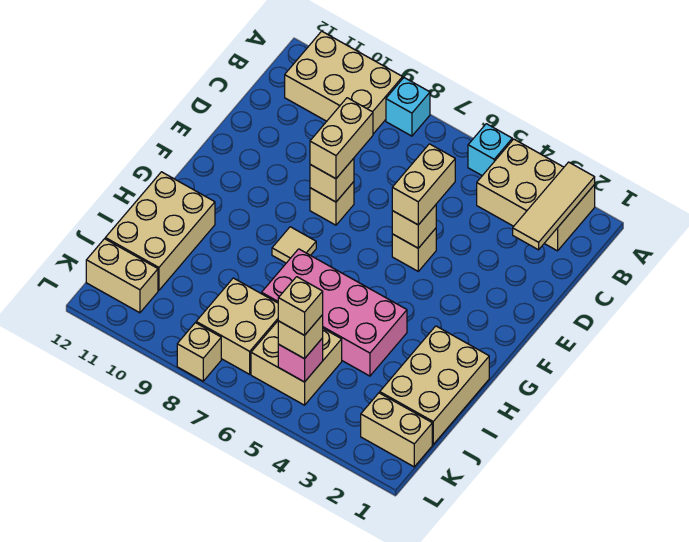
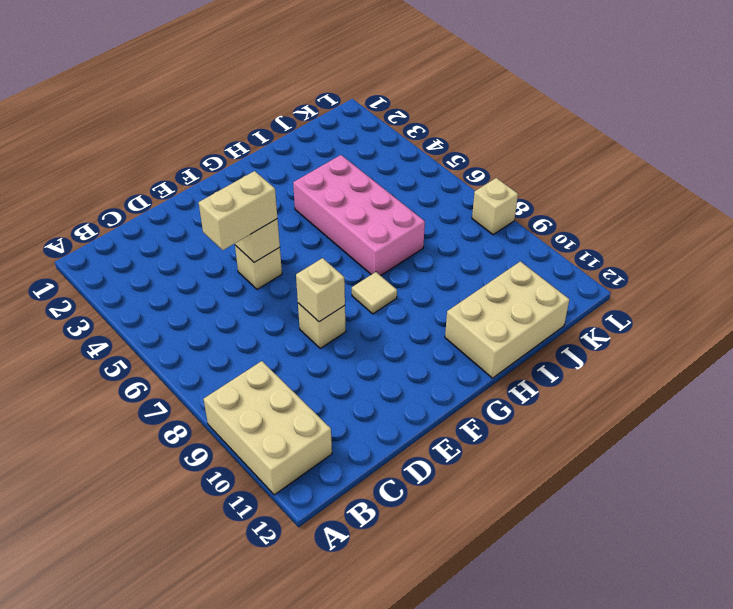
none -> tan 2x3 brick [477,139,595,251]
none -> cyan 1x1 brick [468,124,512,176]
none -> cyan 1x1 brick [386,78,430,136]

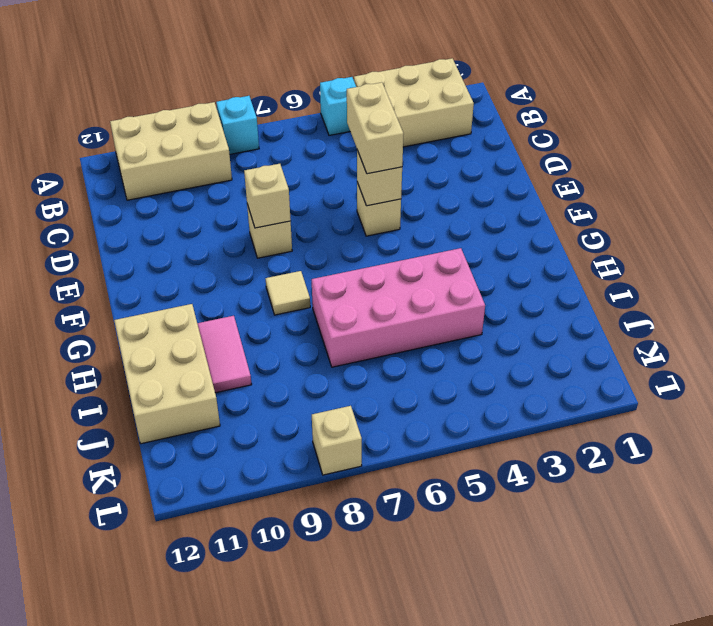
pink 1x2 tile [197,316,252,393] -> none
none -> tan 2x3 brick [380,326,489,444]
none -> tan 2x2 brick [251,321,342,405]
none -> tan 2x2 brick [196,278,278,374]

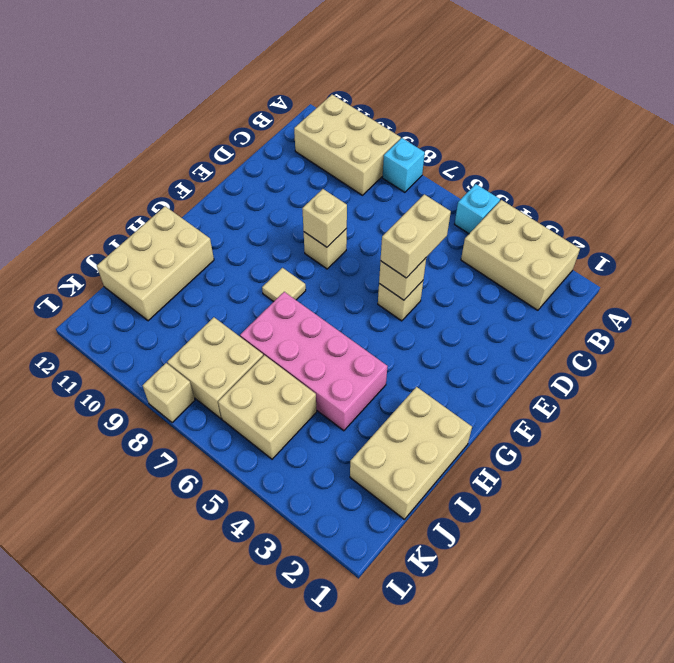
none -> tan 1x2 brick [361,393,432,467]
none -> tan 1x2 brick [86,239,158,313]
none -> tan 1x3 tile [513,162,595,250]

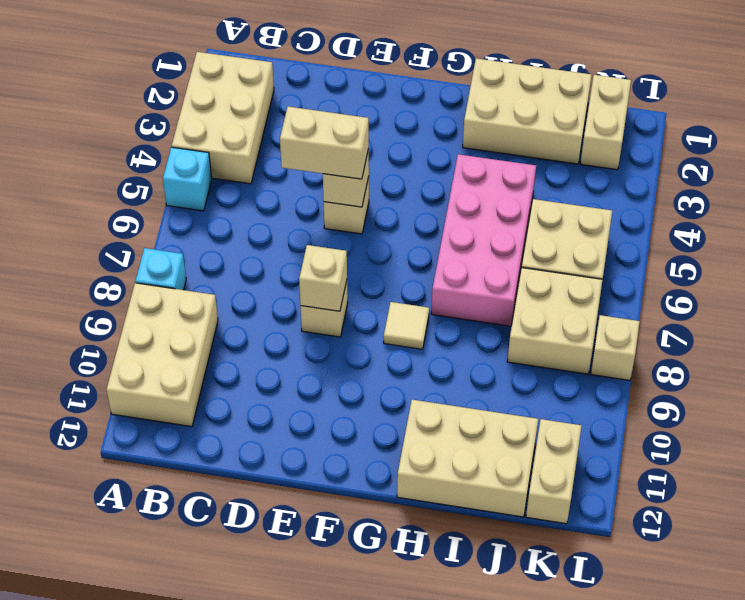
none -> tan 1x3 tile [513,162,595,250]
none -> pink 1x1 brick [278,338,323,382]
none -> tan 1x2 brick [310,98,373,179]

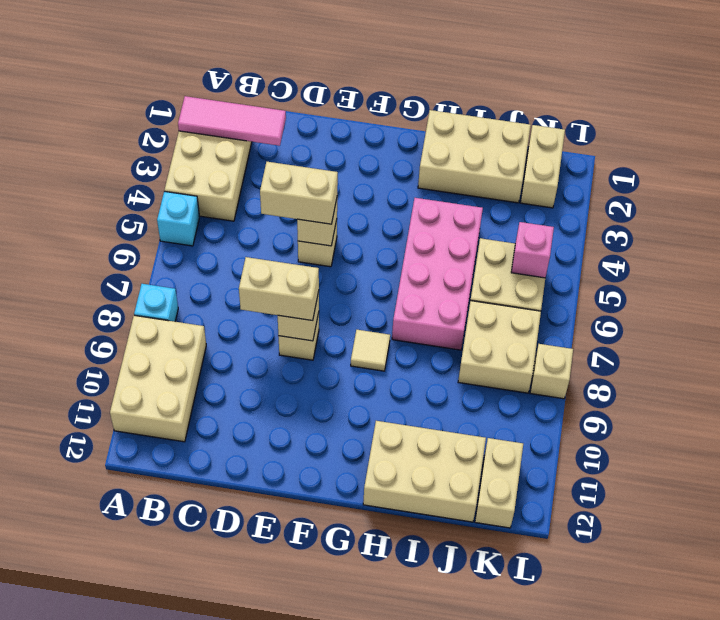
pink 1x3 tile [178,96,286,146] -> tan 1x3 tile [513,162,595,250]
none -> tan 1x1 brick [278,315,323,359]
none -> tan 1x1 brick [278,277,323,335]

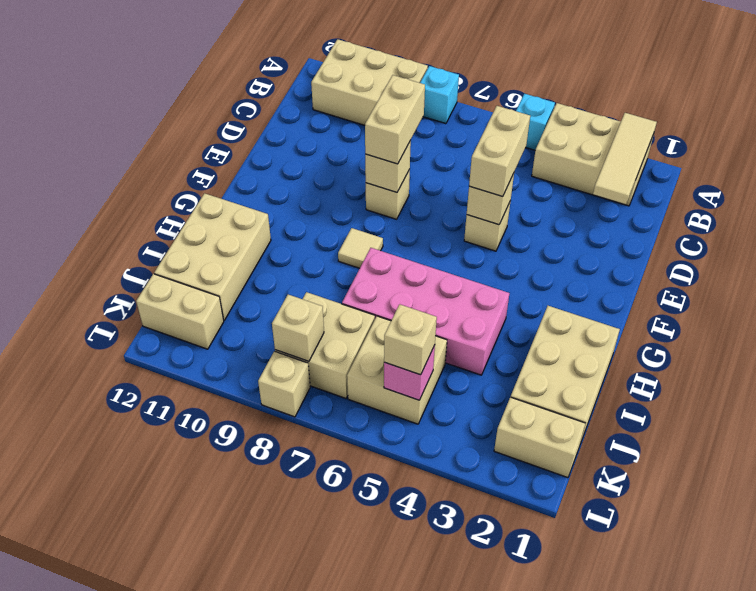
tan 1x1 brick [272,295,324,361] -> tan 1x1 brick moved to [278,277,323,335]

